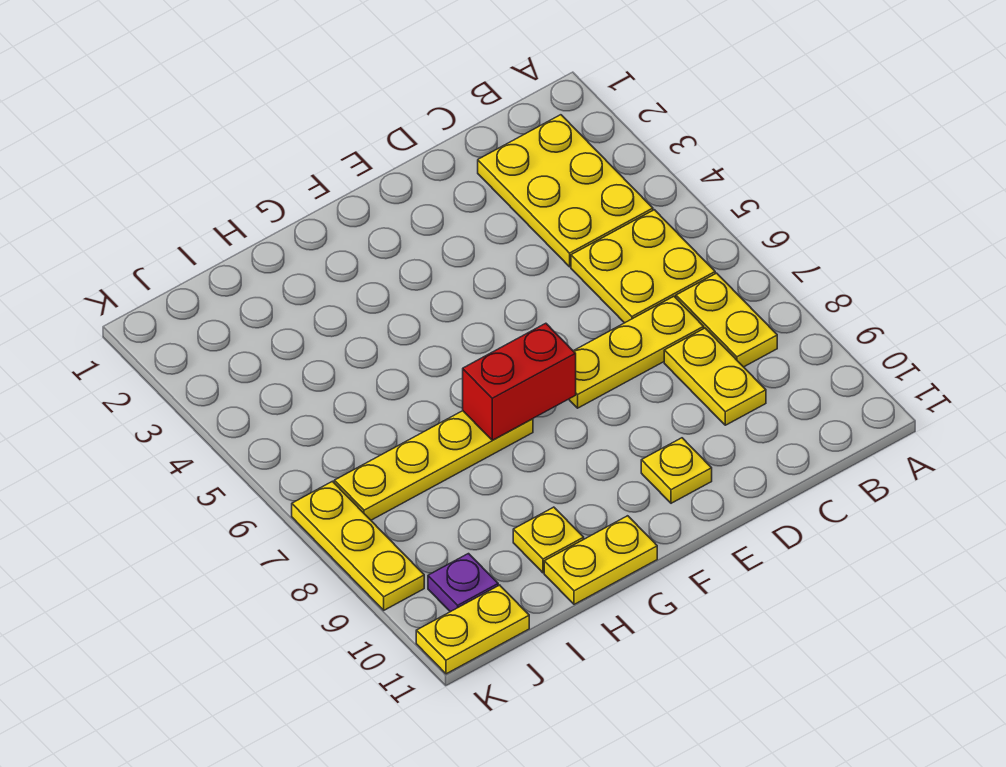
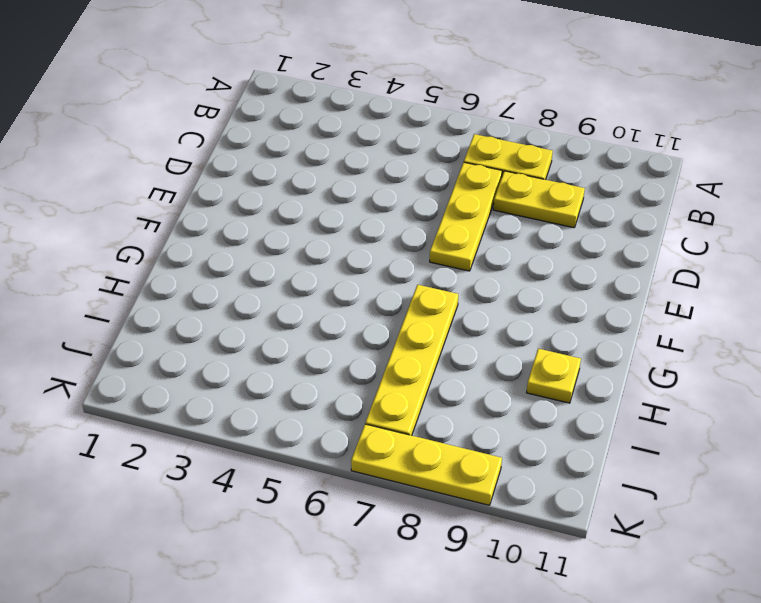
none -> yellow 2x3 plate [478,115,653,267]
none -> yellow 2x2 plate [571,210,715,323]
none -> yellow 1x1 plate [641,438,712,503]

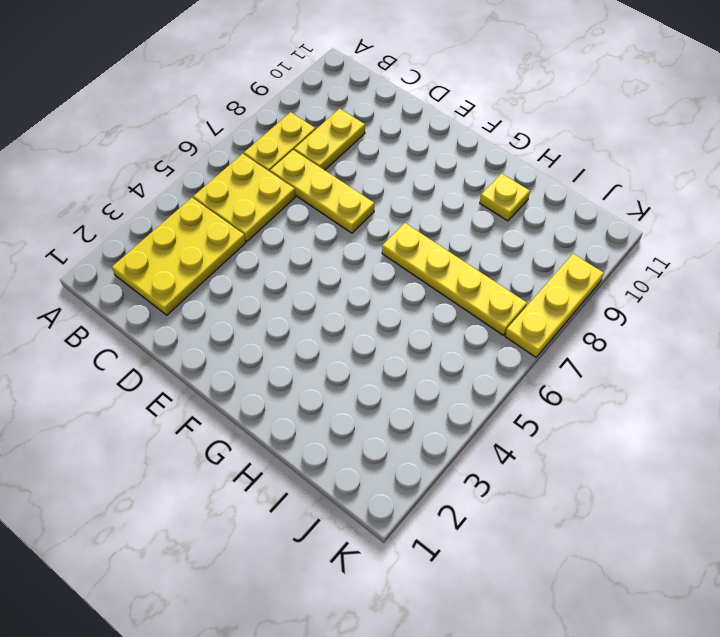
none -> yellow 1x1 plate [641,438,712,503]
none -> yellow 1x2 plate [544,516,657,604]
none -> purple 1x1 plate [428,554,498,612]

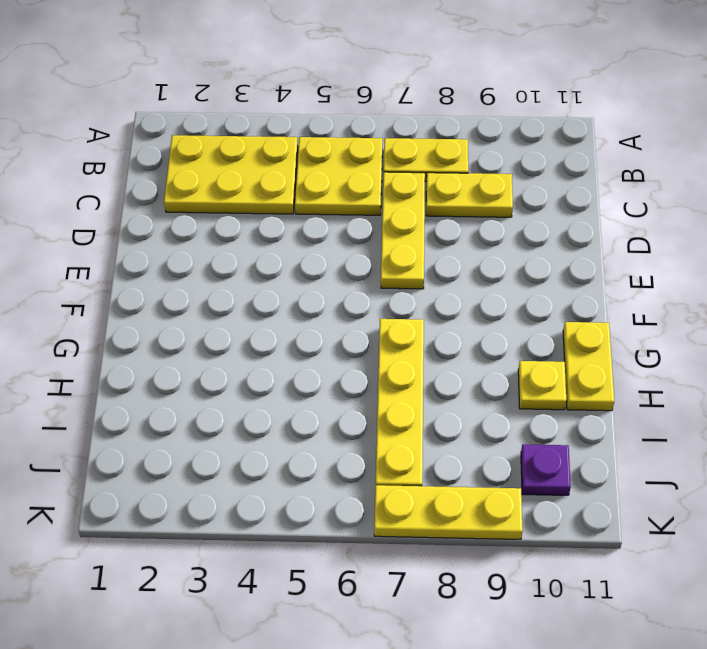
none -> yellow 1x1 plate [641,438,712,503]
none -> yellow 1x2 plate [416,585,529,674]
none -> red 1x2 brick [463,323,576,440]

